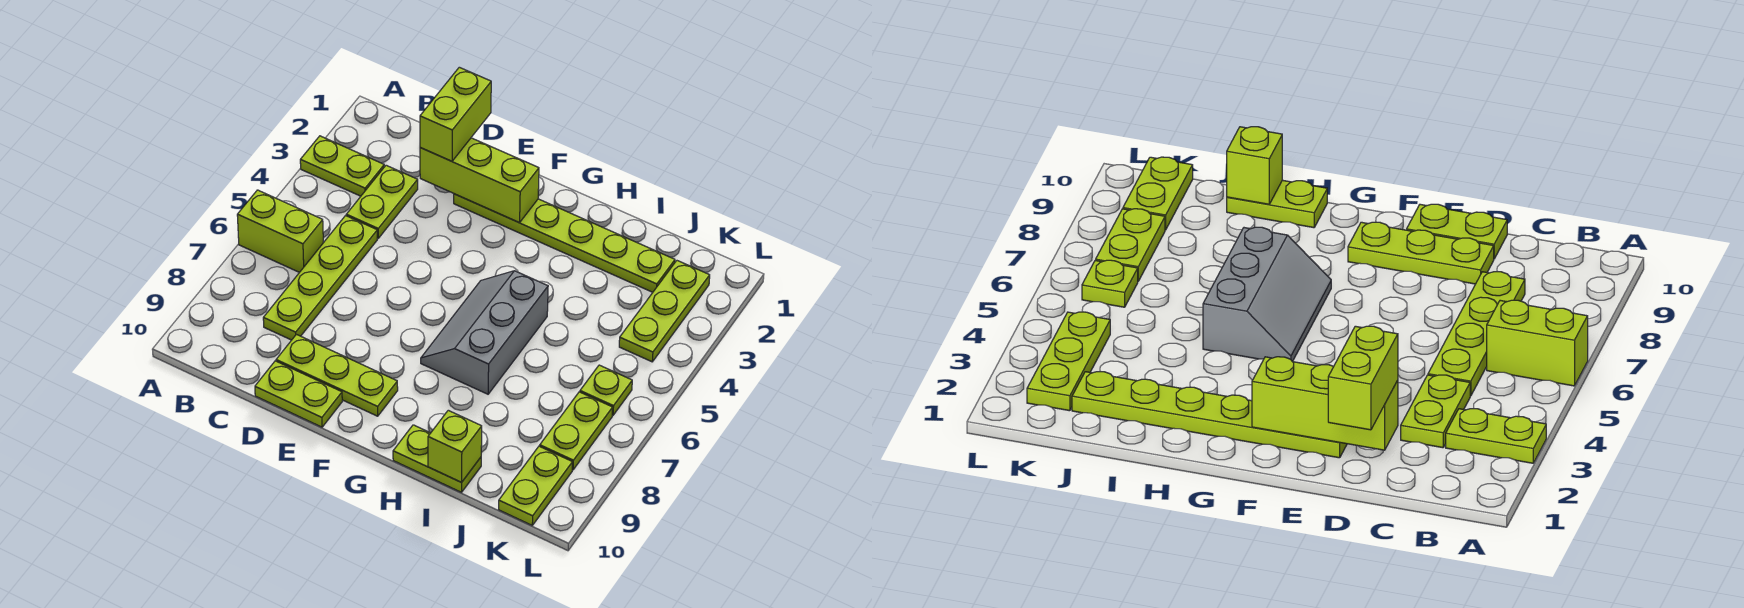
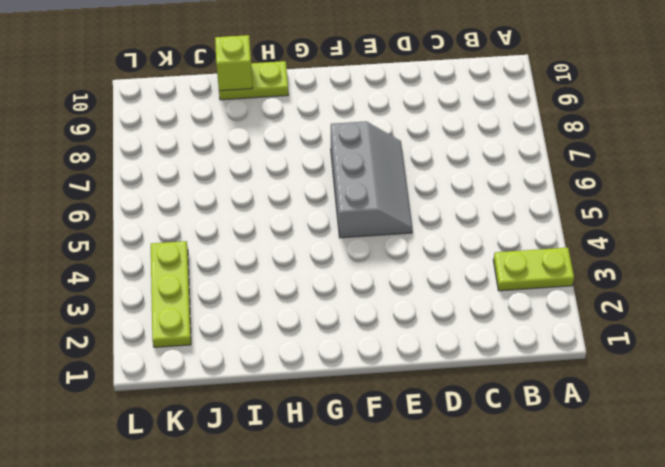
grey 2x3 slope [331,121,412,238] -> grey 2x3 slope moved to [421,271,548,394]
none -> lime 1x2 brick [237,190,323,272]
none -> lime 1x2 plate [346,165,418,238]
none -> lime 1x4 plate [263,216,377,340]

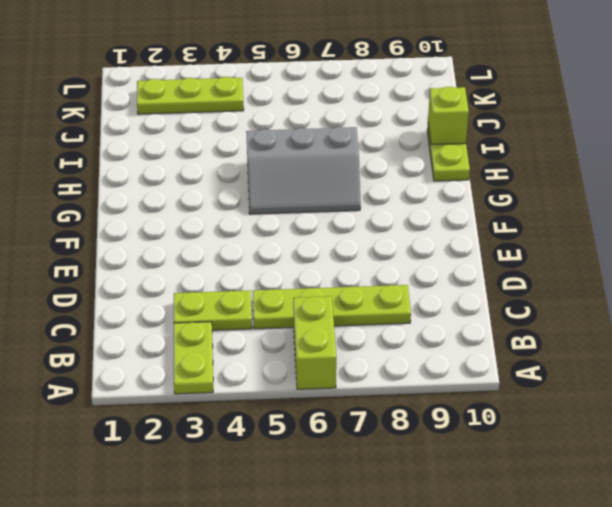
none -> lime 1x3 plate [276,334,398,416]
none -> lime 1x2 plate [255,361,342,427]
none -> lime 1x6 plate [454,194,675,292]

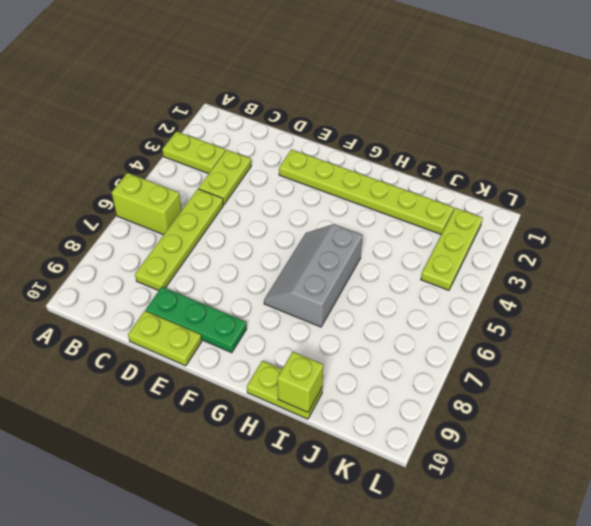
green 1x3 plate [146,287,247,353] -> lime 1x3 plate [276,334,398,416]
none -> lime 1x1 plate [580,365,632,415]
none -> lime 1x2 plate [540,392,613,470]
none -> lime 1x2 plate [499,446,572,525]

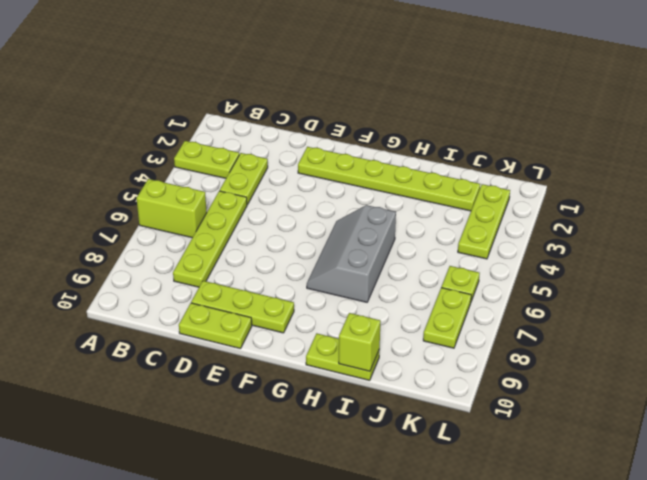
none -> lime 1x2 plate [499,446,572,525]
none -> lime 1x3 brick [420,138,539,223]
none -> lime 1x2 brick [420,67,491,161]

